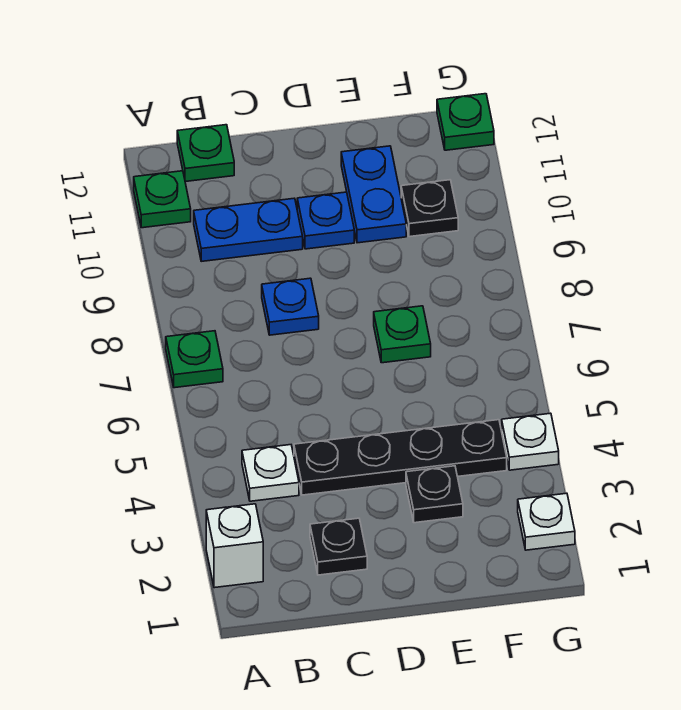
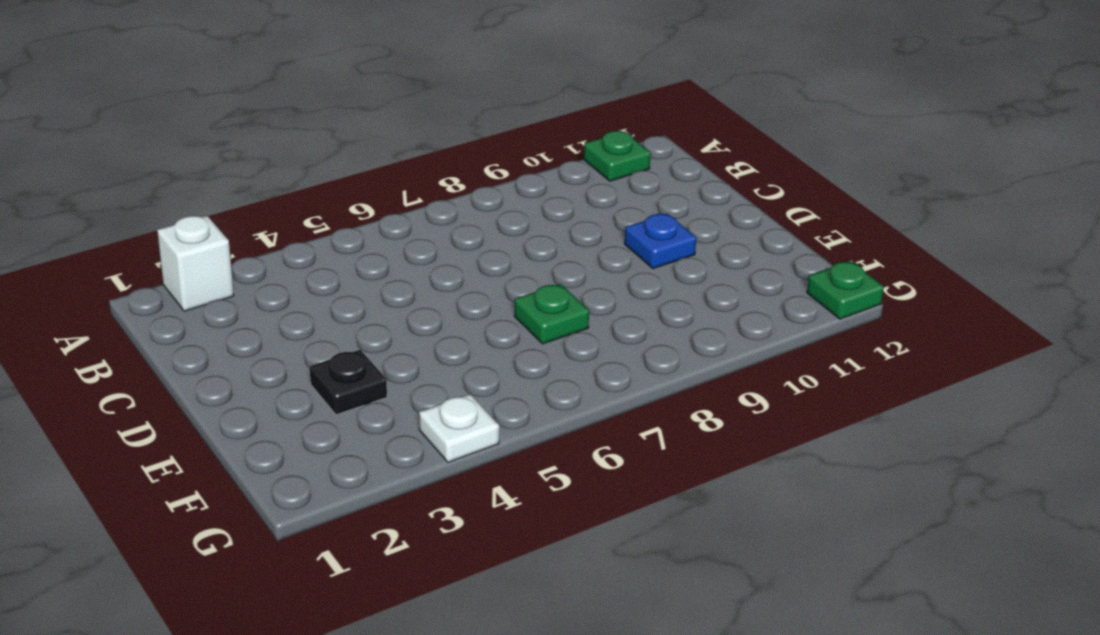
none -> green 1x1 plate [166,331,223,388]
none -> white 1x1 plate [242,445,299,501]
none -> blue 1x2 plate [194,198,303,261]

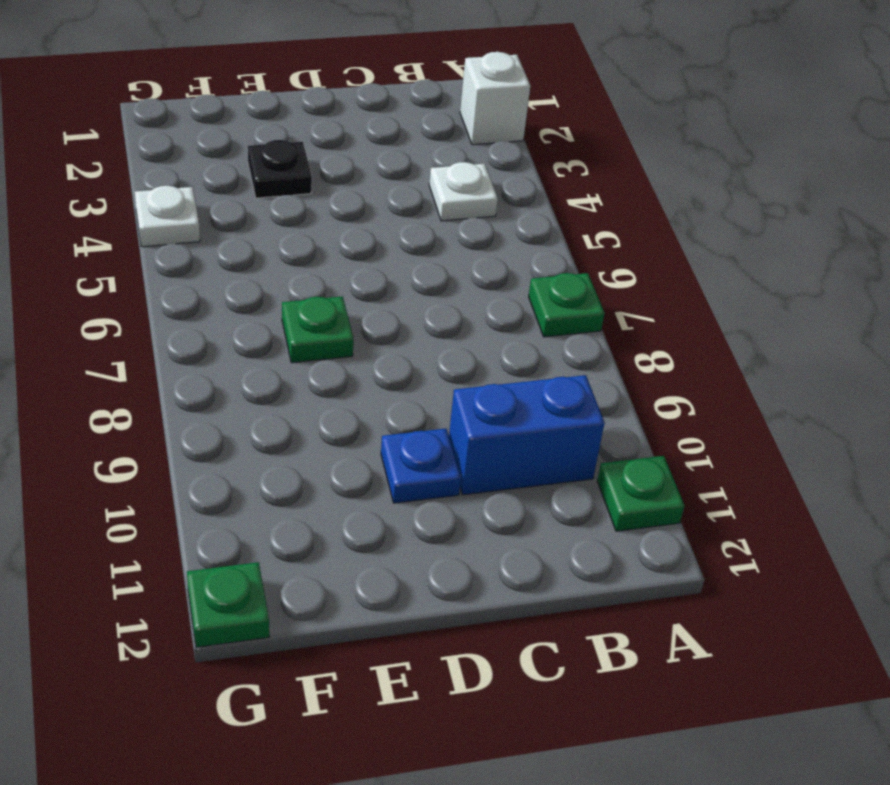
blue 1x2 brick [449,375,605,495] -> blue 1x2 plate [194,198,303,261]
none -> green 1x1 plate [177,125,234,182]
none -> black 1x1 plate [310,518,367,575]
none -> black 1x4 plate [294,420,507,495]

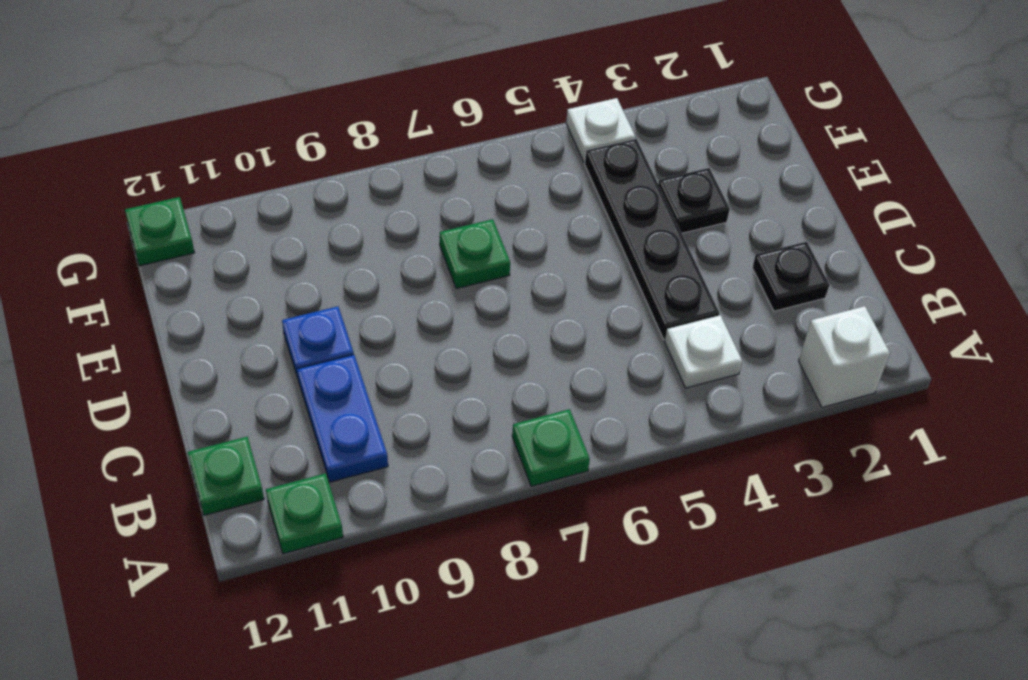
none -> blue 1x1 plate [262,278,319,335]
none -> blue 1x2 plate [341,146,406,243]
none -> black 1x1 plate [401,180,458,237]

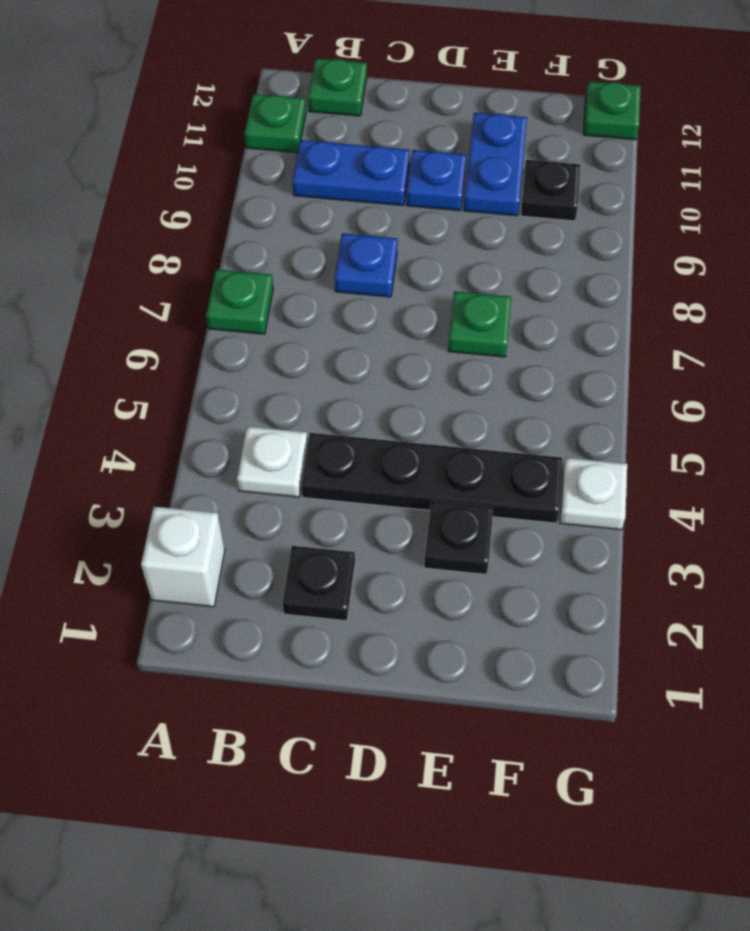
none -> white 1x1 plate [518,493,575,550]

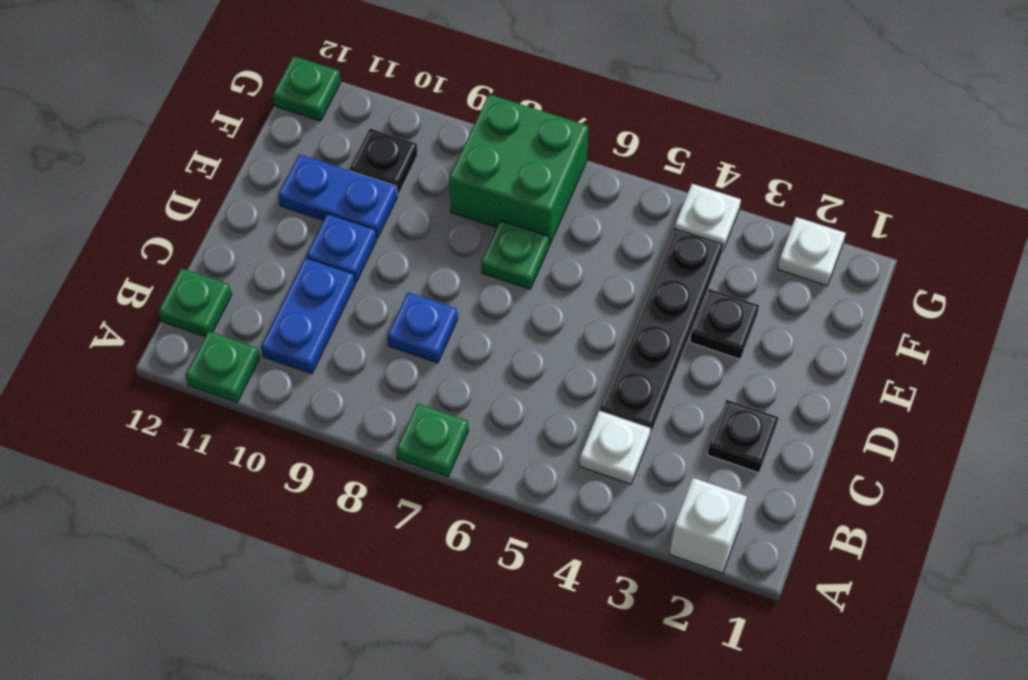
green 2x2 brick [449,94,588,245] -> none

